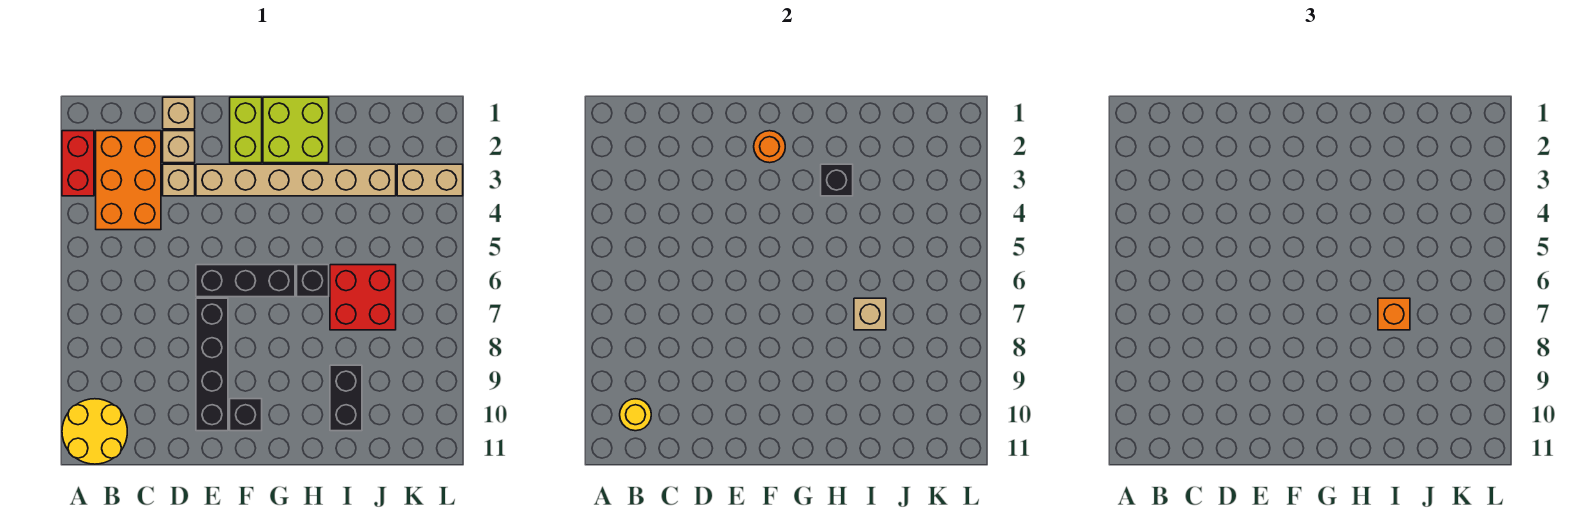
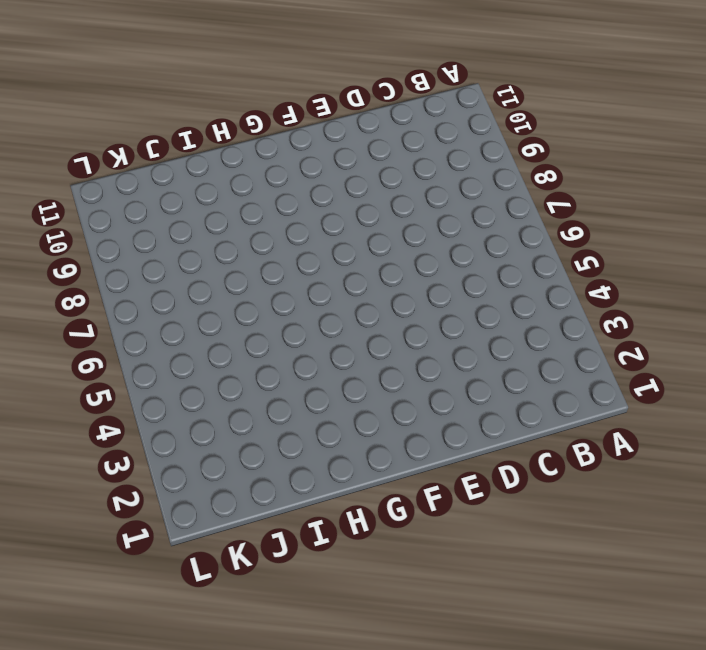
none -> red 1x2 brick [62,131,94,196]
none -> yellow 2x2 round brick [62,399,127,464]
none -> orange 2x3 brick [96,131,161,230]

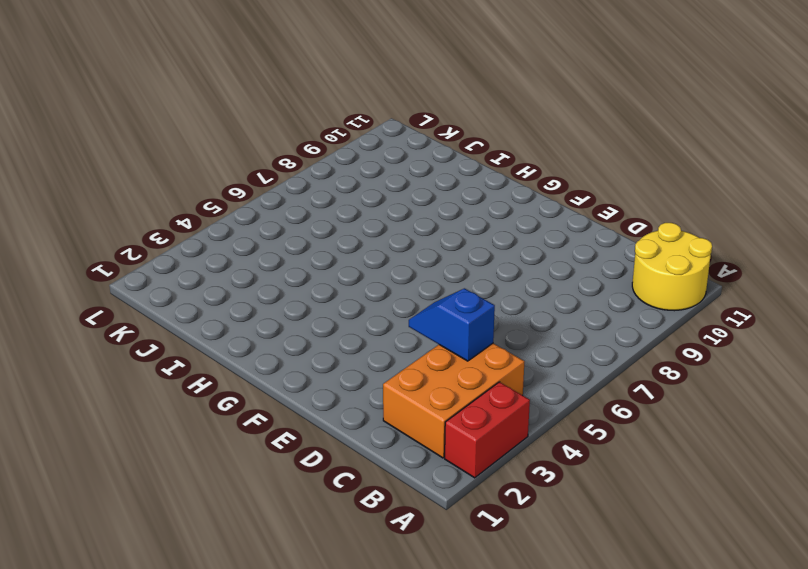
blue 1x2 slope [409,288,495,361] -> none
none -> tan 1x1 brick [163,97,195,129]
none -> tan 1x1 brick [163,131,195,163]
none -> tan 1x1 brick [163,164,195,196]

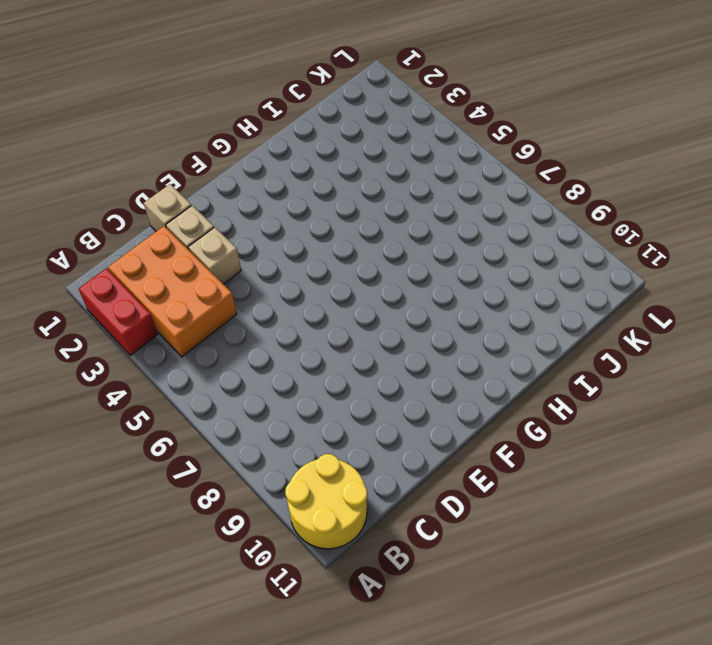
none -> tan 1x6 brick [196,164,396,196]
none -> black 1x3 brick [196,265,295,297]
none -> black 1x4 brick [196,298,228,431]

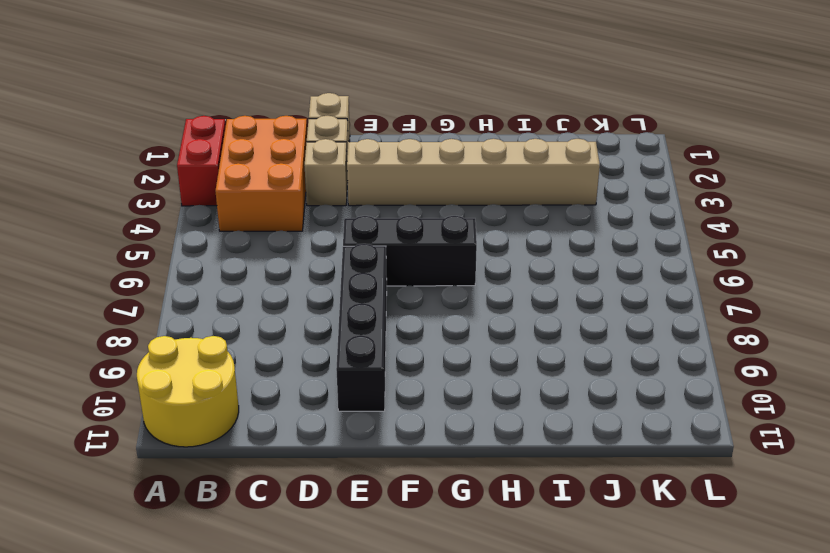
none -> lime 1x2 brick [230,97,262,163]
none -> black 1x1 brick [230,399,262,431]
none -> lime 2x2 brick [263,97,329,163]

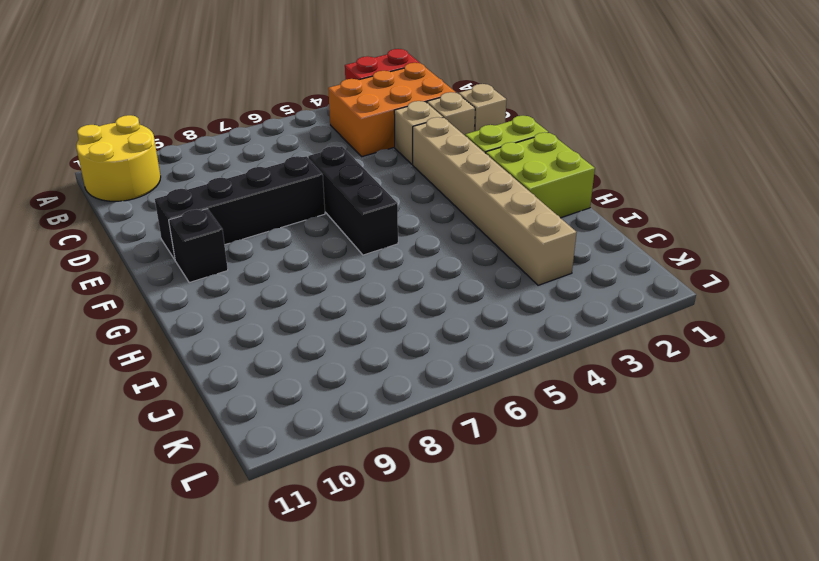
none -> black 1x1 brick [297,265,329,297]
none -> red 2x2 brick [330,265,396,330]
none -> black 1x2 brick [330,365,362,431]

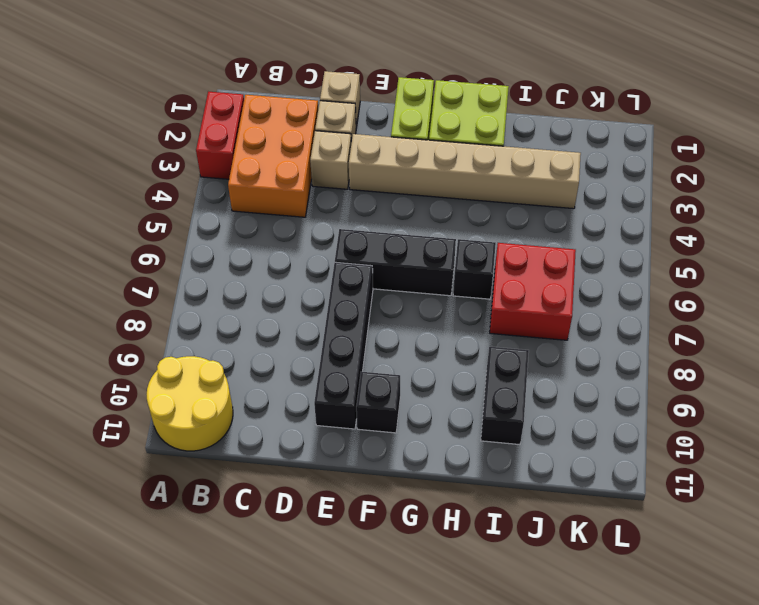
none -> tan 1x2 brick [397,164,463,196]
none -> yellow 1x1 round brick [620,399,651,431]
none -> orange 1x1 round brick [754,131,785,163]

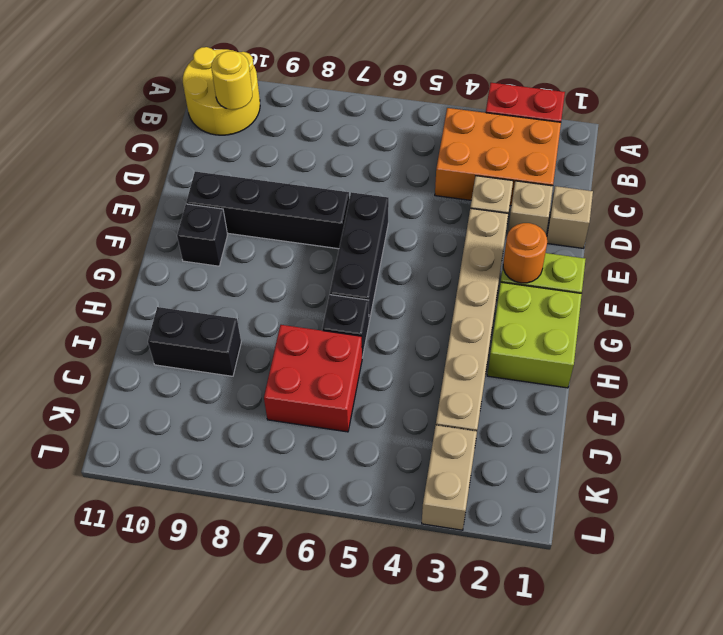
none -> black 1x1 brick [821,164,853,196]
none -> tan 1x1 brick [854,298,886,330]
none -> orange 1x1 brick [1378,298,1410,330]

